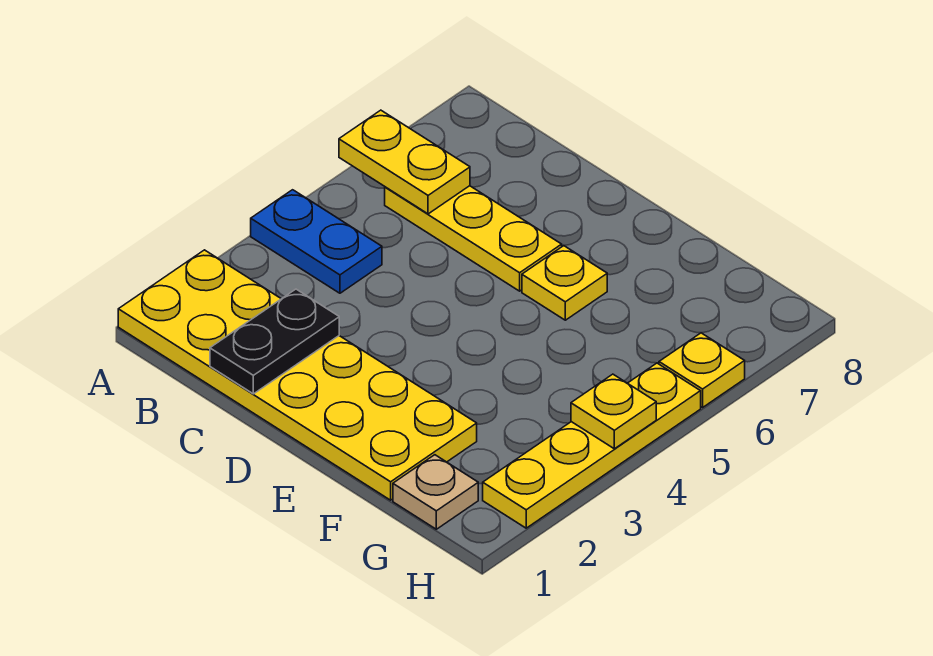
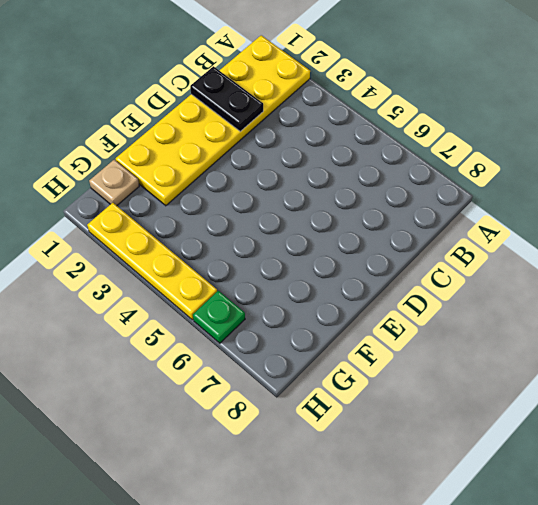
green 1x1 plate [193,291,245,343] -> yellow 1x1 plate [659,333,745,407]
none -> blue 1x2 plate [251,190,382,293]
none -> yellow 1x3 plate [385,186,562,291]

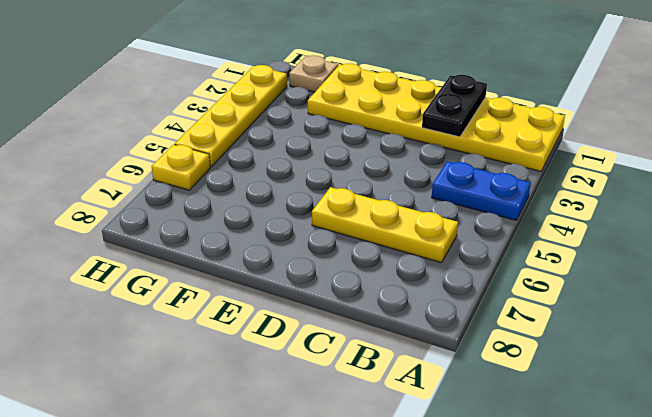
none -> yellow 1x1 plate [522,246,607,320]
none -> yellow 1x2 plate [339,110,470,214]

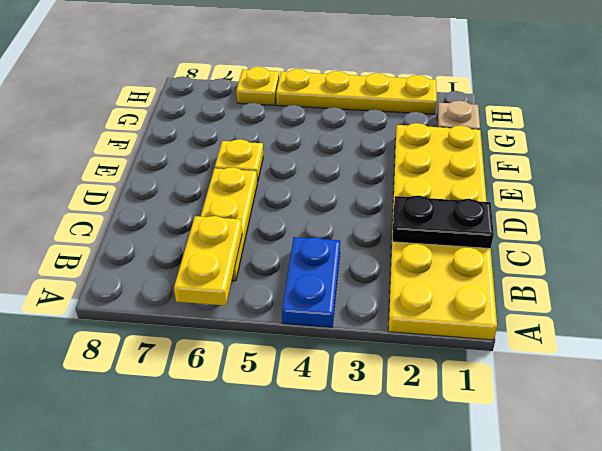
none -> yellow 1x1 plate [571,374,656,449]

